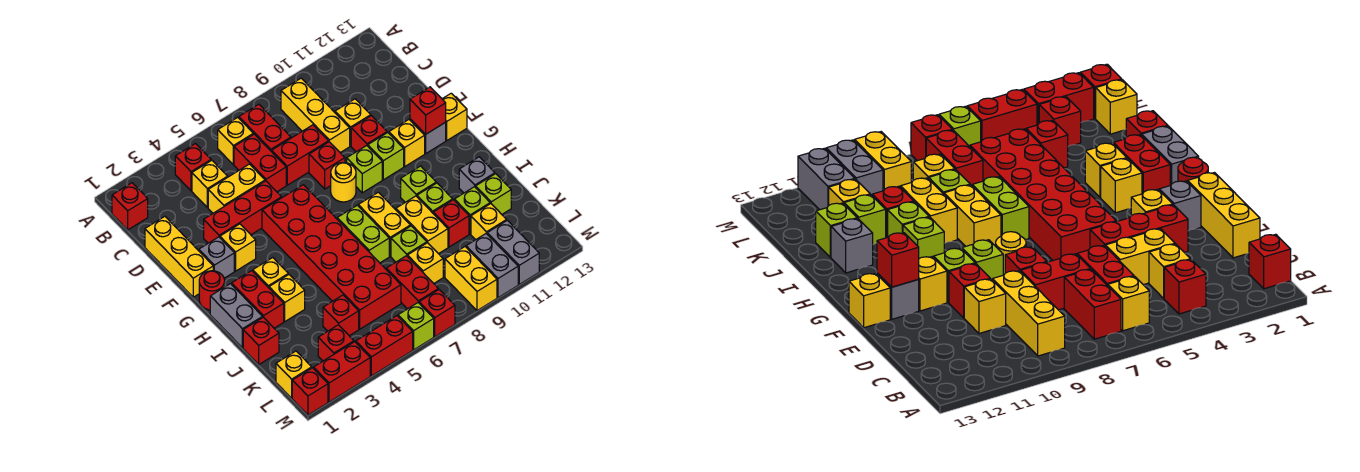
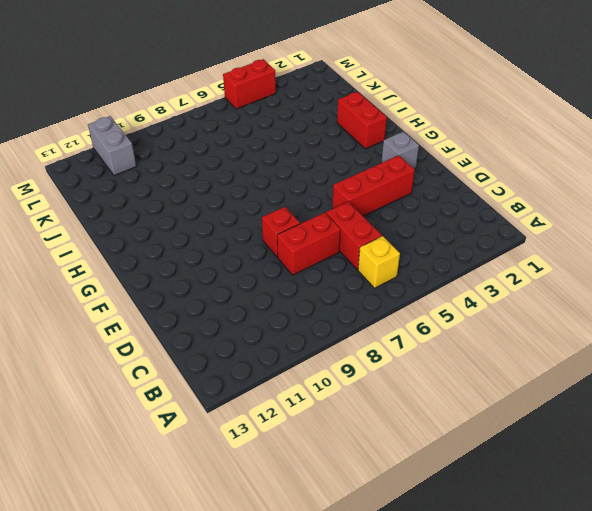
none -> red 1x1 brick [112,183,148,230]
none -> red 1x1 brick [175,144,211,191]
none -> red 1x2 brick [239,104,291,152]
none -> yellow 1x3 brick [281,78,350,153]

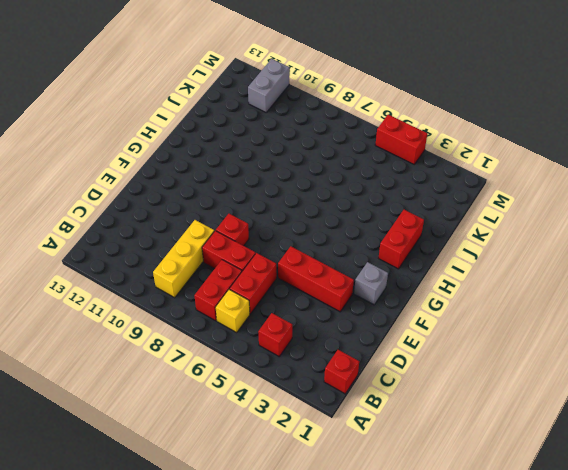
none -> yellow 1x1 brick [192,160,228,208]
none -> yellow 1x3 brick [145,216,213,297]
none -> yellow 1x2 brick [208,164,265,213]
none -> yellow 1x1 brick [335,99,371,146]

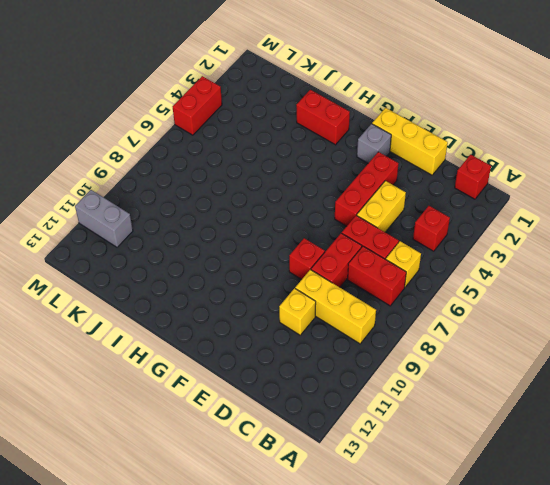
none -> yellow 1x1 brick [192,160,228,208]
none -> red 1x1 brick [351,116,387,152]
none -> yellow 1x1 brick [220,224,256,271]
none -> red 2x6 brick [262,185,401,329]

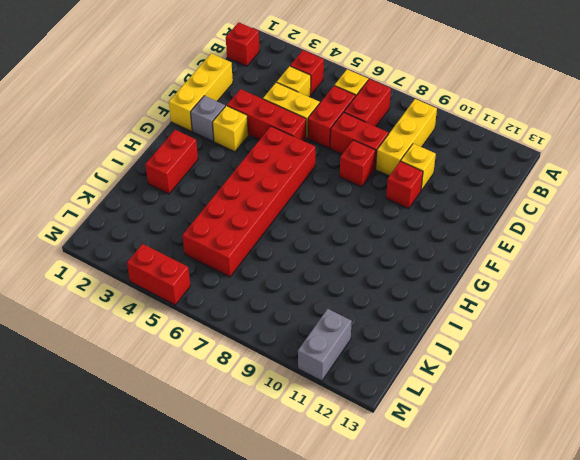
none -> yellow 1x1 round brick [331,163,356,202]
none -> lime 1x1 brick [347,146,382,193]
none -> lime 1x1 brick [368,133,404,180]
none -> yellow 1x1 brick [389,120,425,167]

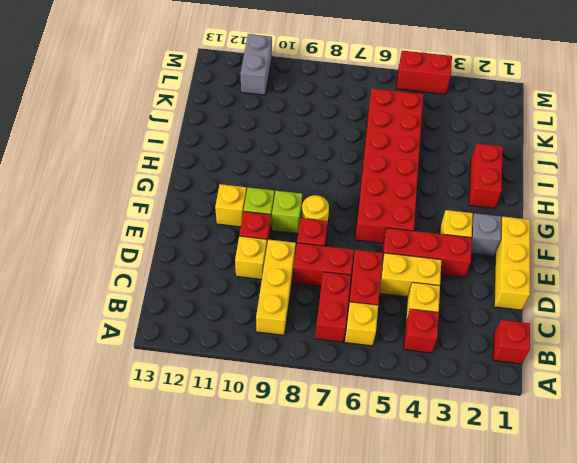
none -> grey 1x1 brick [410,119,446,153]
none -> yellow 1x1 brick [443,93,467,140]
none -> red 1x1 round brick [199,271,225,310]
none -> grey 1x2 brick [210,284,263,348]

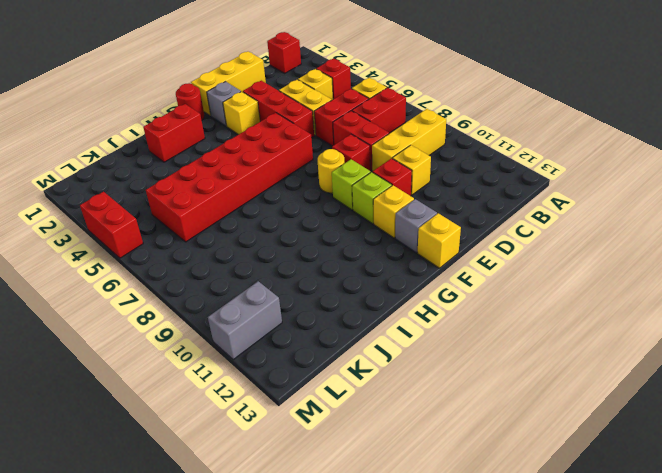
none -> grey 1x2 brick [210,284,263,348]
none -> yellow 1x1 brick [253,258,288,288]
none -> lime 1x2 brick [337,205,389,263]
none -> yellow 1x2 brick [358,192,410,256]

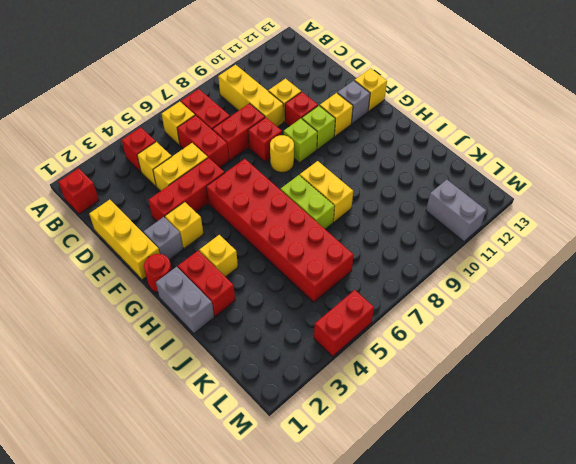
none -> lime 1x1 brick [401,166,436,202]
none -> yellow 1x1 brick [269,275,305,321]
none -> yellow 1x2 brick [396,196,448,254]
none -> lime 1x1 brick [417,183,453,213]

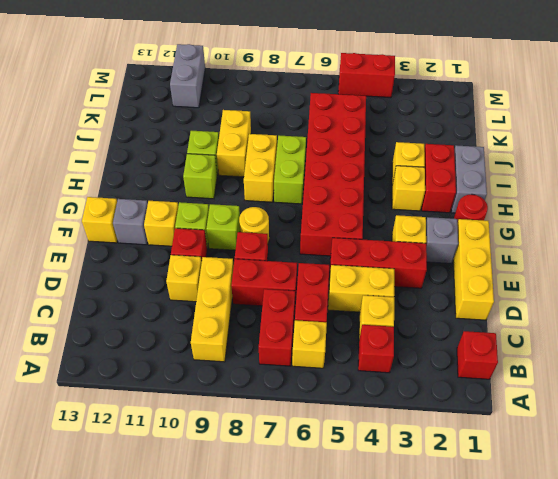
none -> grey 1x1 brick [459,157,495,193]
none -> red 1x1 brick [243,317,279,364]
none -> lime 1x1 brick [391,226,427,262]
none -> red 1x1 brick [433,200,469,247]

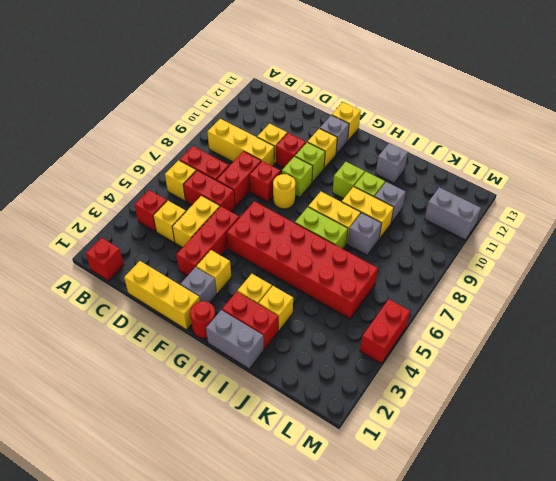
grey 1x1 brick [348,213,382,255] -> lime 1x1 brick [391,226,427,262]
grey 1x1 brick [375,182,406,223] -> red 1x1 brick [433,200,469,247]
none -> red 1x1 brick [243,317,279,364]
none -> lime 1x1 brick [454,187,490,234]
none -> lime 1x1 brick [476,174,511,214]
none -> red 1x1 brick [323,295,359,336]

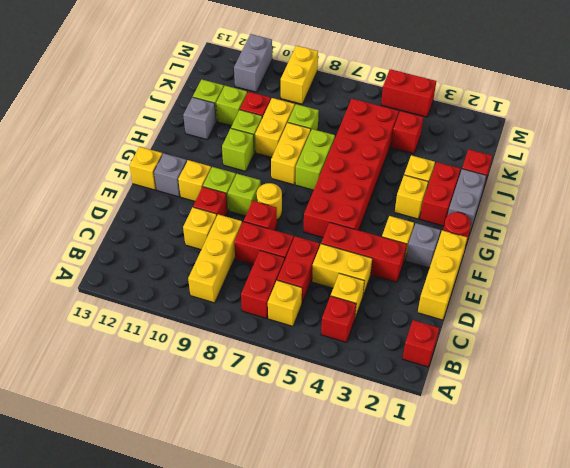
none -> red 1x2 brick [386,256,438,309]
none -> yellow 1x1 brick [407,243,443,283]
none -> yellow 1x1 brick [471,204,507,240]
none -> yellow 1x1 brick [276,351,312,398]

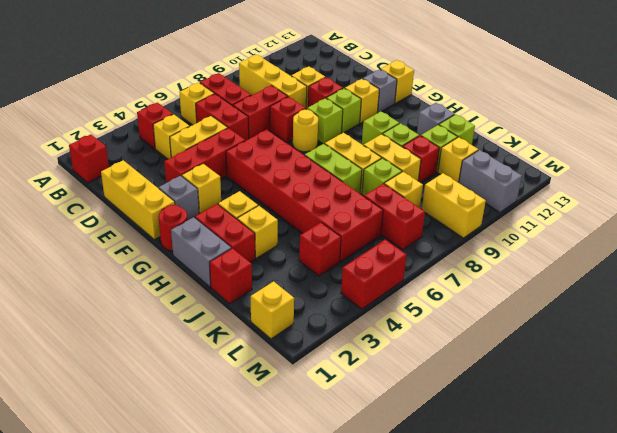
none -> red 1x1 brick [318,325,354,361]
none -> grey 1x2 brick [466,234,518,298]
none -> red 1x1 brick [292,368,328,415]
none -> red 1x2 brick [314,342,370,402]

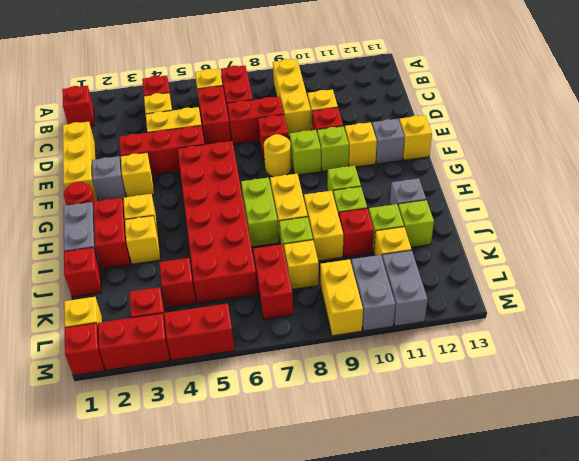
none -> lime 1x1 brick [398,303,434,350]
none -> red 1x1 brick [419,290,455,337]
none -> red 1x1 brick [410,87,446,134]

